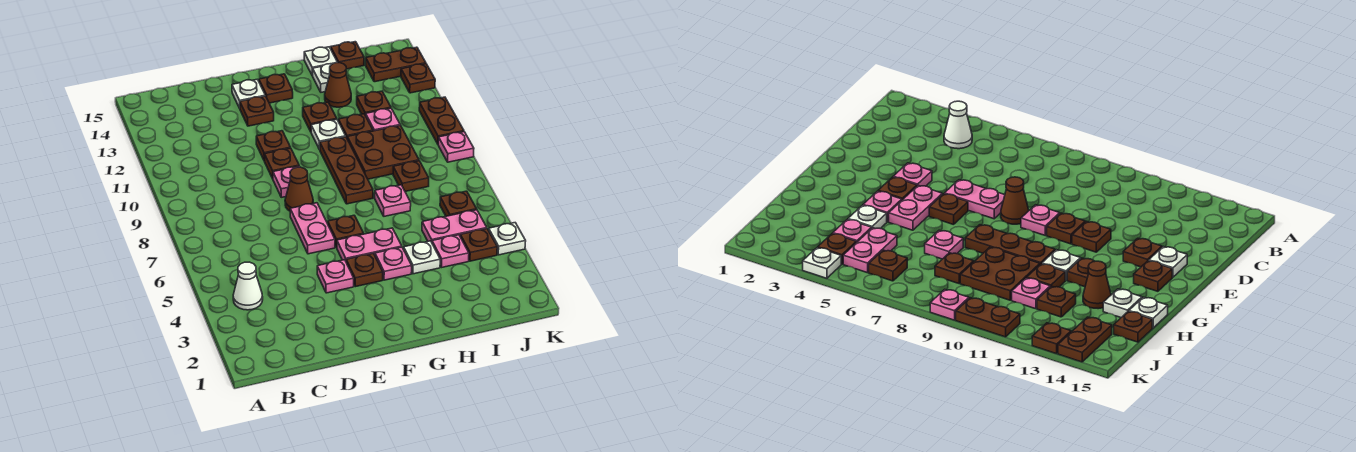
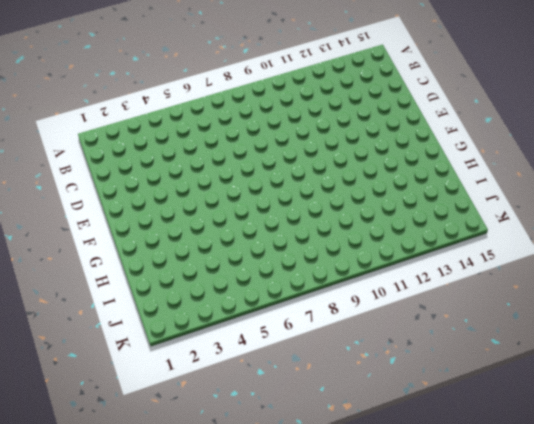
none -> white 1x1 cone [233,262,263,310]
none -> pink 1x1 plate [317,260,354,293]
none -> pink 1x2 plate [290,203,335,254]
none -> brown 1x1 cone [285,167,313,211]

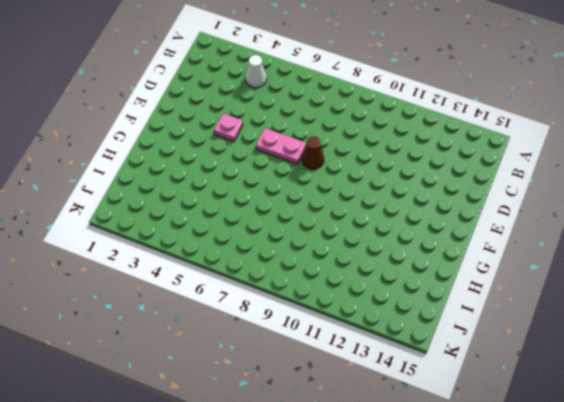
none -> pink 1x1 plate [273,166,300,197]
none -> brown 1x1 plate [265,148,299,179]
none -> brown 1x1 plate [256,131,291,161]
none -> brown 1x1 plate [240,96,274,126]

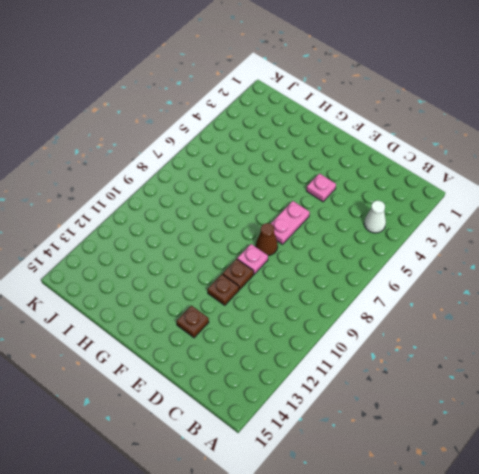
none -> white 1x1 plate [232,79,265,108]
none -> brown 1x1 plate [346,253,383,287]
none -> pink 1x2 plate [337,228,402,261]
none -> brown 1x1 plate [328,215,364,248]

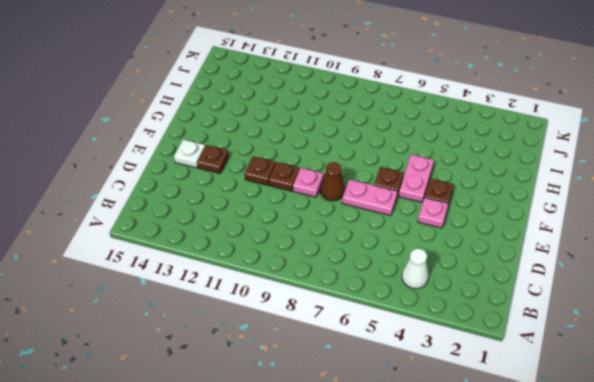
none -> brown 1x1 plate [259,74,293,103]
none -> pink 1x1 plate [375,247,412,280]
none -> brown 1x3 plate [320,137,373,204]
none -> white 1x1 plate [311,119,346,150]

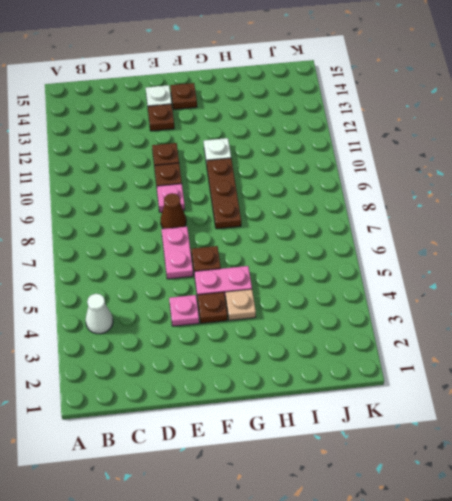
tan 1x1 plate [226,289,256,320] -> pink 1x1 plate [375,247,412,280]
none -> brown 1x1 plate [303,102,337,132]
none -> white 1x1 plate [404,241,440,274]
none -> pink 1x1 plate [375,185,411,216]
none -> brown 2x2 plate [347,125,419,179]

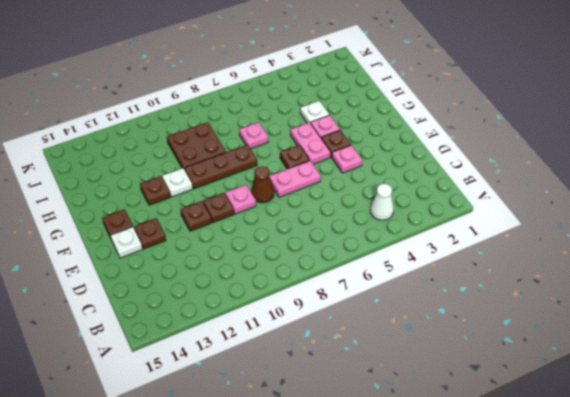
none -> brown 1x1 plate [338,114,373,138]
none -> brown 1x1 cone [325,63,351,107]
none -> white 1x1 plate [313,64,332,92]
none -> white 1x1 plate [304,47,337,76]

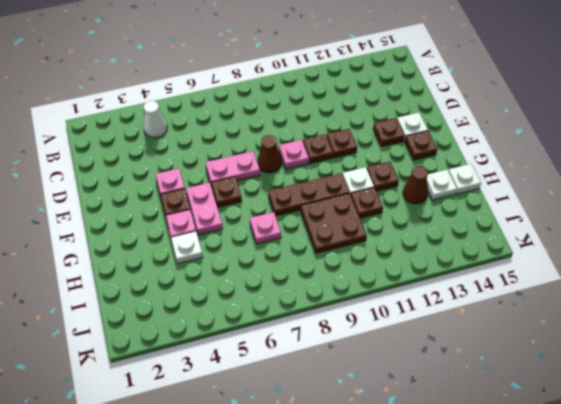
none -> pink 1x1 plate [432,235,469,267]
none -> pink 1x2 plate [422,210,487,242]
none -> brown 1x1 plate [393,161,429,191]
none -> pink 1x1 plate [366,108,400,131]

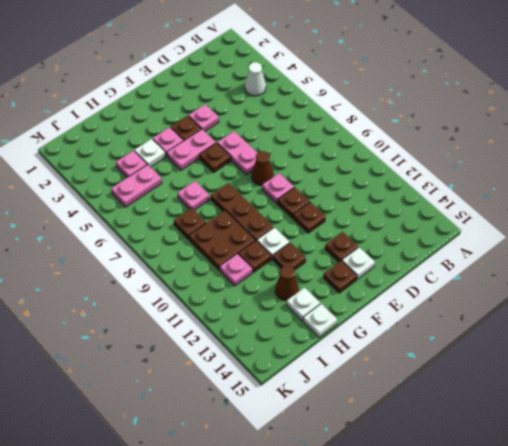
none -> brown 1x1 plate [357,91,391,116]
none -> brown 1x1 plate [331,42,364,69]
none -> brown 1x1 plate [460,229,497,261]
none -> brown 1x1 plate [440,191,477,216]

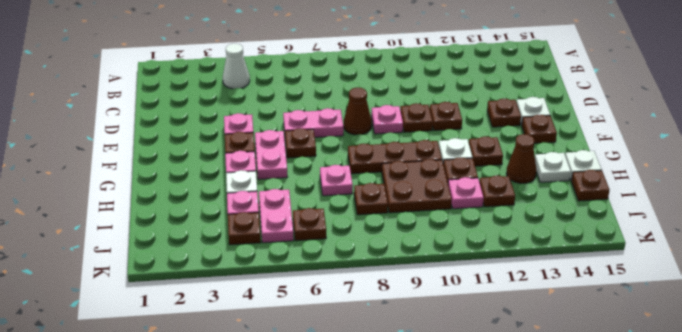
none -> brown 1x2 plate [366,47,426,82]
none -> white 1x1 plate [489,223,526,255]
none -> pink 1x1 plate [438,132,474,162]
none -> brown 1x2 plate [419,97,464,144]

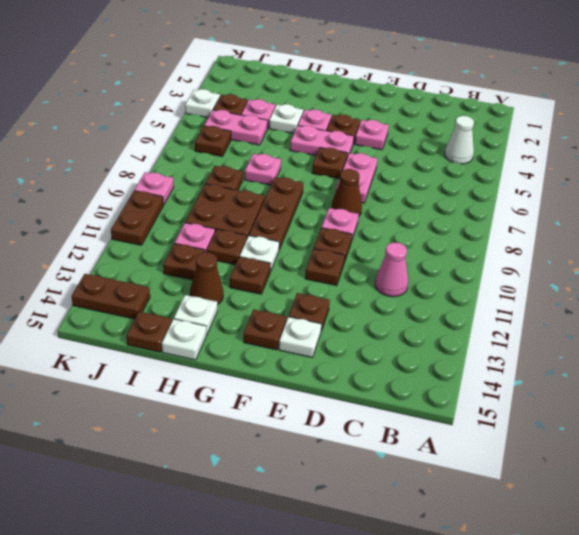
pink 1x1 cone [375,243,408,297] -> none
none -> brown 1x1 plate [401,64,435,93]

